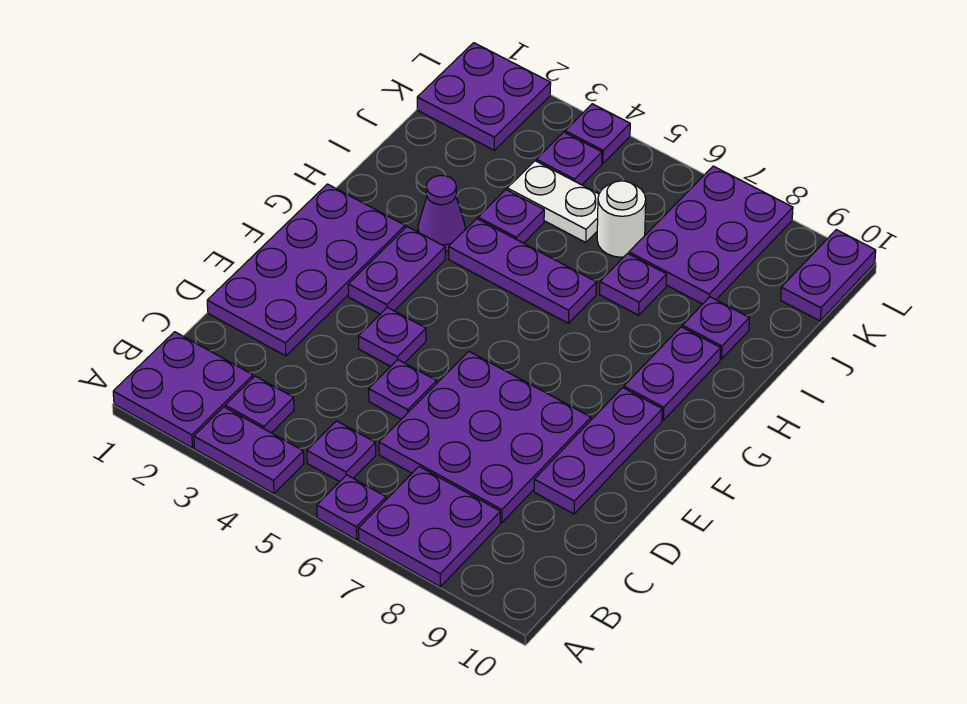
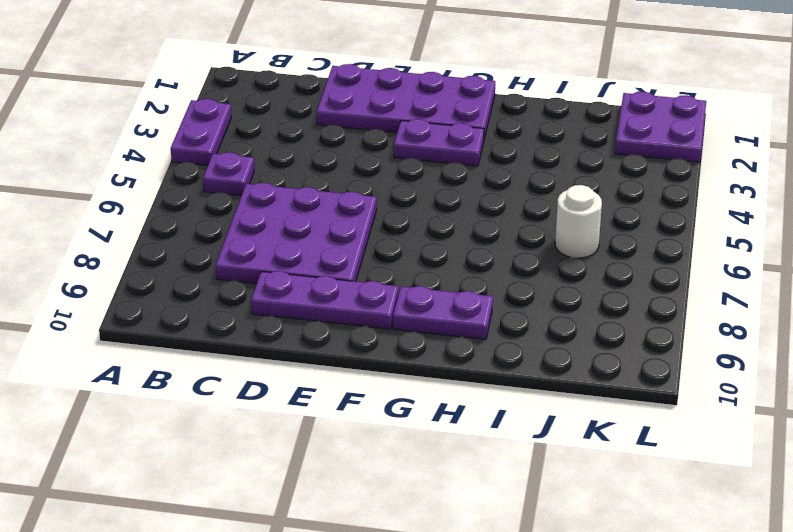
none -> purple 2x2 plate [113,332,253,448]
none -> purple 1x1 plate [317,475,386,540]
none -> purple 2x2 plate [358,467,500,587]

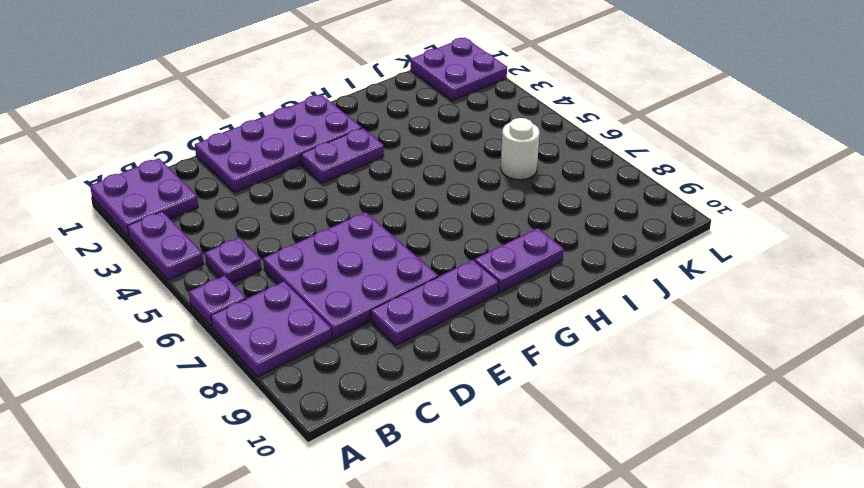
none -> purple 1x1 plate [225,376,294,433]
none -> purple 1x1 plate [369,360,437,419]
none -> purple 1x1 plate [358,307,426,366]

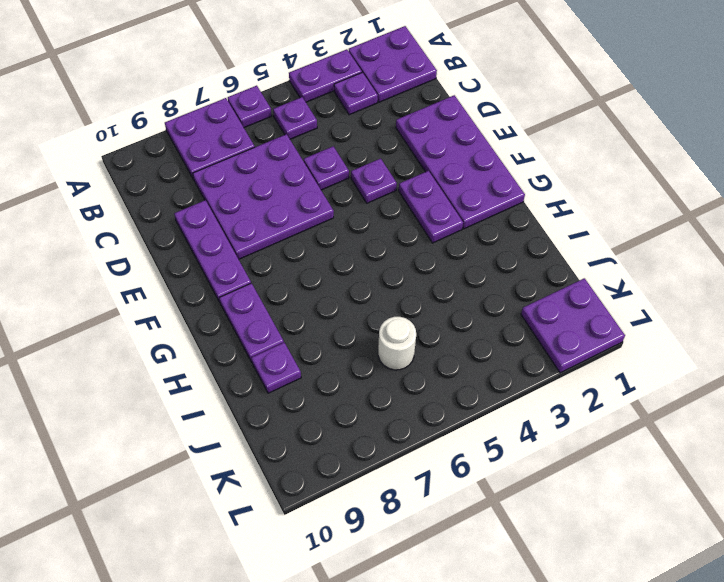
none -> purple 1x1 cone [418,175,465,251]
none -> purple 1x3 plate [449,219,597,323]
none -> purple 1x1 plate [478,190,544,243]

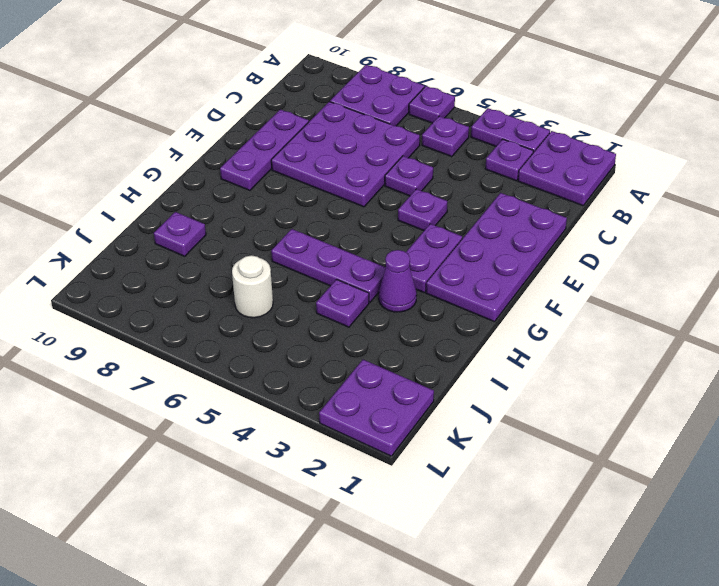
none -> purple 1x2 plate [624,327,721,420]
none -> purple 1x1 plate [600,254,667,315]
none -> white 1x2 plate [507,161,599,243]

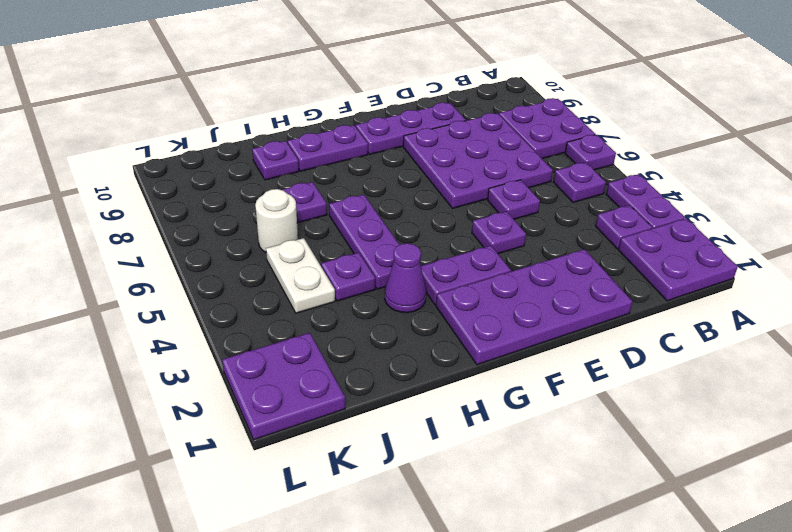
none -> purple 2x3 plate [629,166,793,304]
none -> purple 1x1 plate [536,132,602,185]
none -> purple 1x2 plate [781,230,876,321]

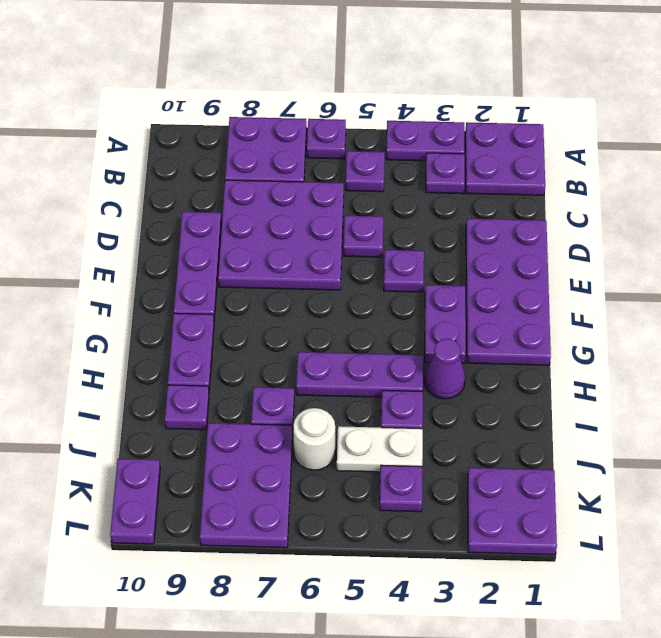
none -> purple 1x1 plate [565,104,630,164]

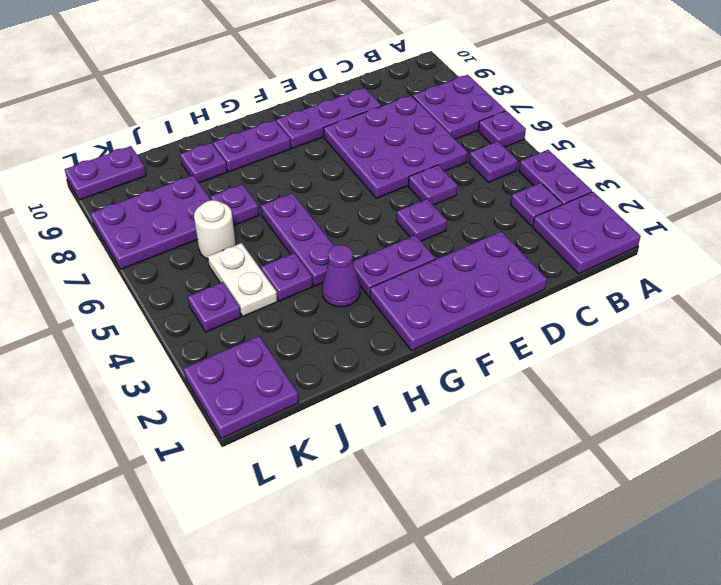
none -> purple 1x1 plate [565,104,630,164]

